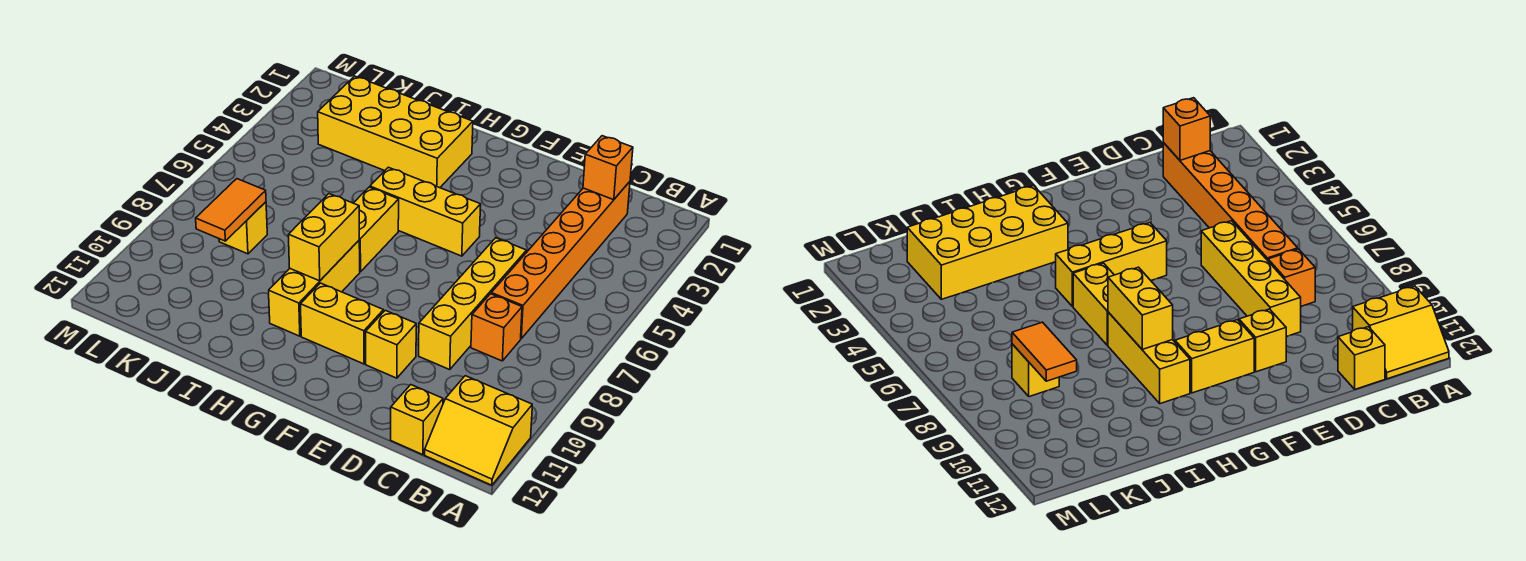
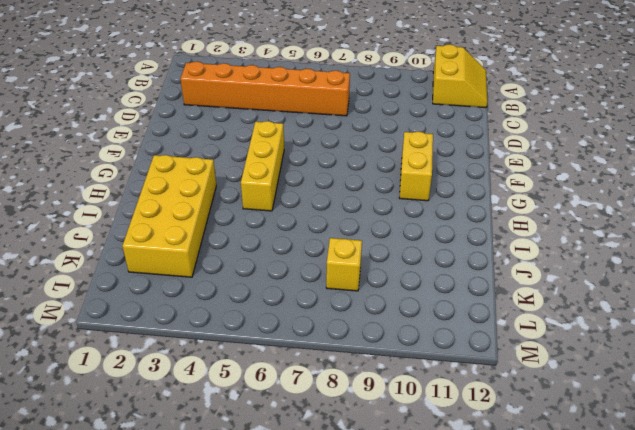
none -> orange 1x1 brick [471,294,522,361]
none -> yellow 1x1 brick [391,385,443,455]
none -> yellow 1x4 brick [419,238,527,370]

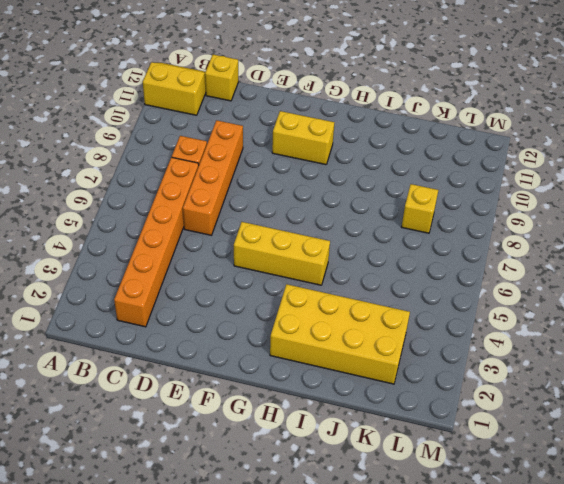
orange 1x4 brick [183,120,243,235] -> yellow 1x4 brick [419,238,527,370]
none -> yellow 1x1 brick [366,310,416,378]
none -> yellow 1x2 brick [354,187,399,272]
none -> yellow 1x3 brick [269,241,360,336]

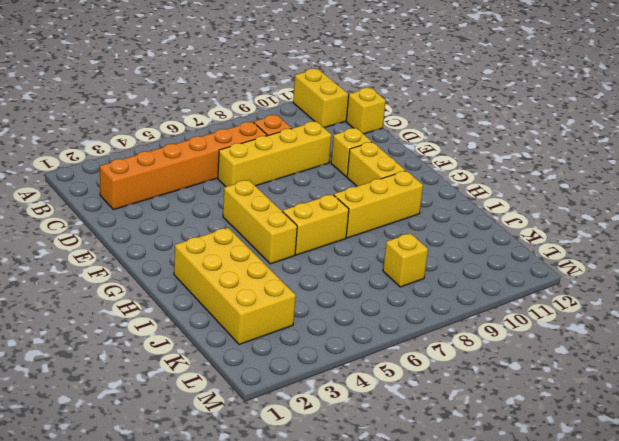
none -> orange 1x1 brick [583,136,633,200]
none -> yellow 1x2 brick [288,194,359,281]
none -> orange 1x2 tile [196,179,266,241]

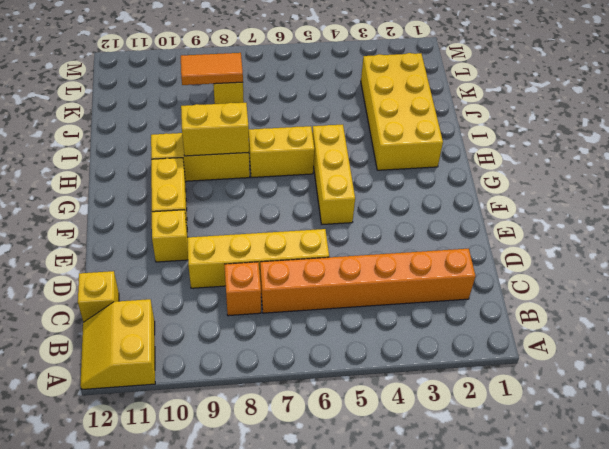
none -> orange 1x1 brick [583,136,633,200]

